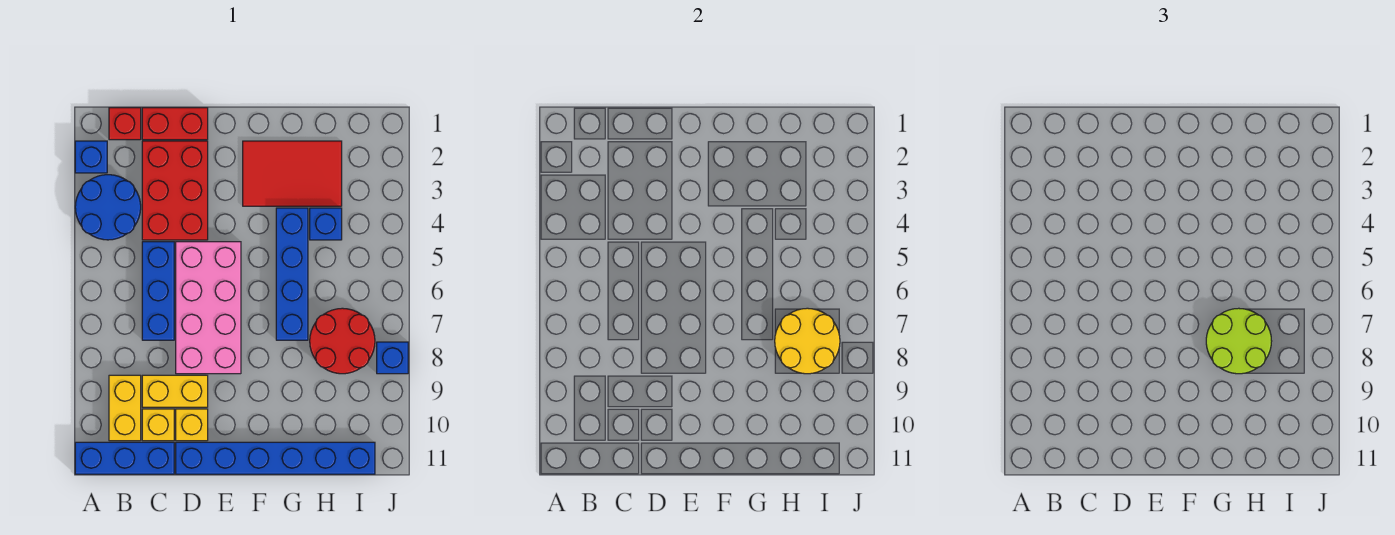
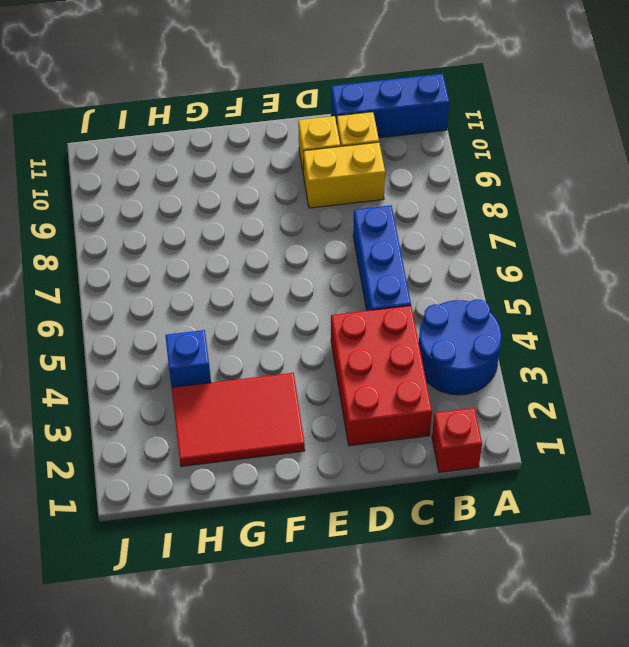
none -> blue 1x1 brick [75,141,107,173]
none -> yellow 1x2 brick [109,375,141,441]
none -> red 1x2 brick [142,108,208,140]

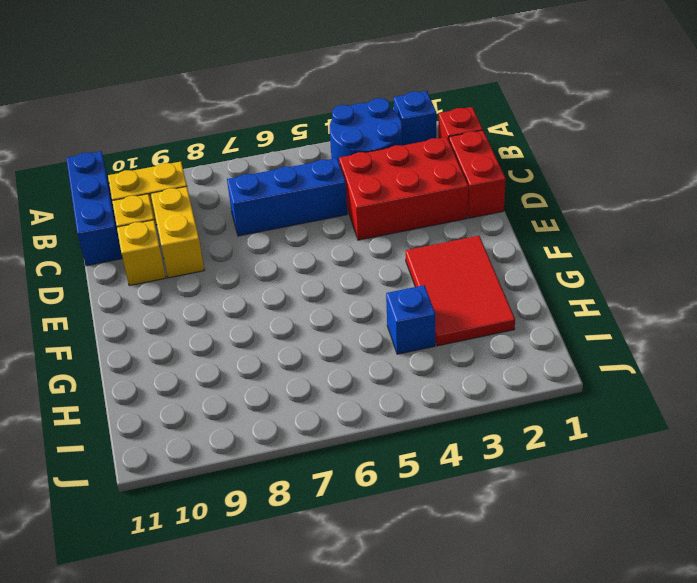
none -> pink 2x4 brick [176,242,241,374]
none -> blue 1x6 brick [176,442,375,474]
none -> blue 1x4 brick [276,208,308,340]

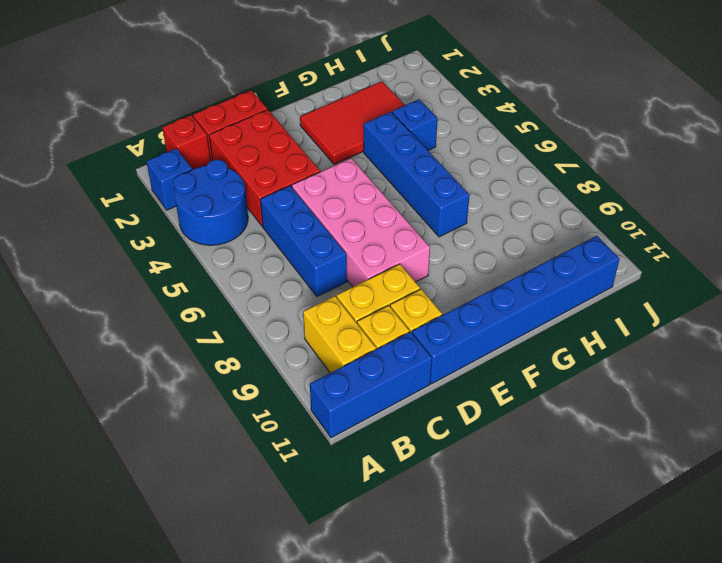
none -> red 2x2 round brick [310,308,375,374]
none -> blue 1x1 brick [377,342,408,374]
none -> yellow 2x2 round brick [775,308,840,374]

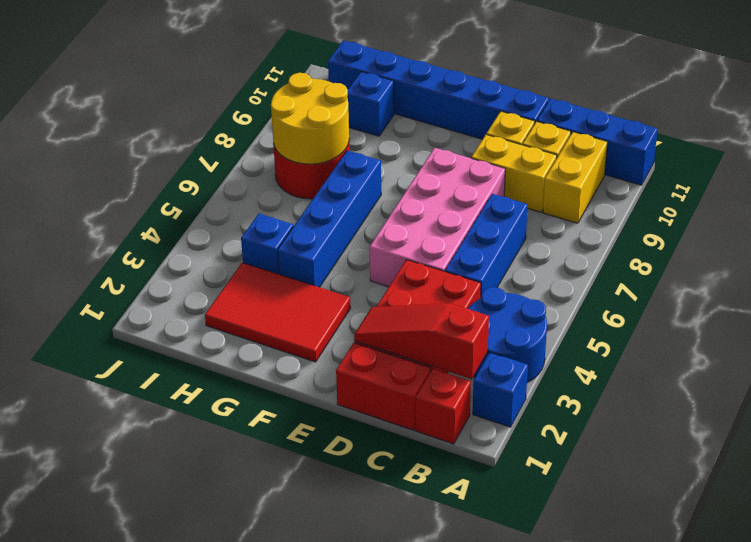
red 1x3 slope [354,303,489,379] -> none
blue 1x1 brick [347,72,394,136] -> blue 1x1 brick moved to [377,342,408,374]
none -> lime 2x2 round brick [1206,308,1272,374]

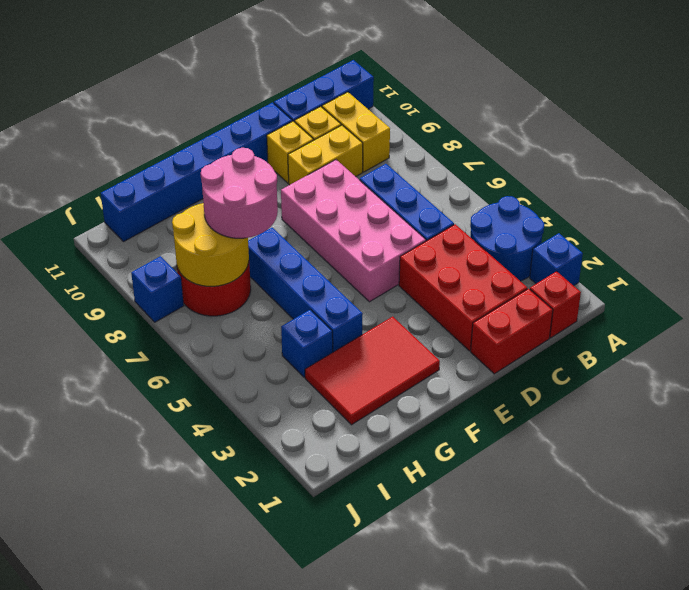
pink 2x2 round brick [201,148,278,238] -> lime 2x2 round brick [1206,308,1272,374]

